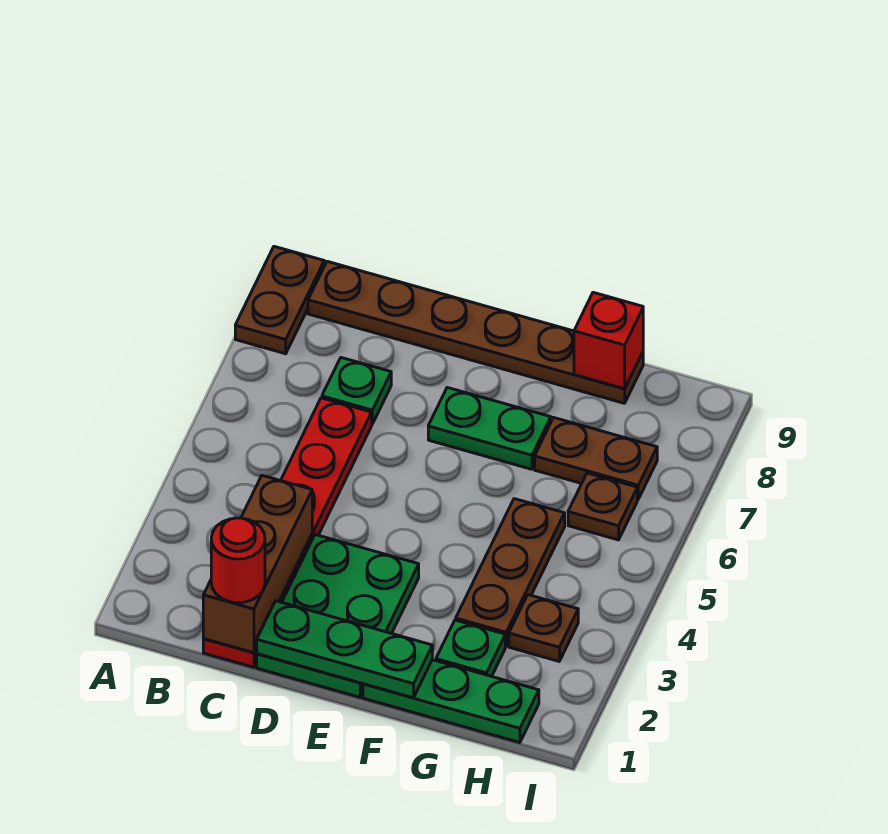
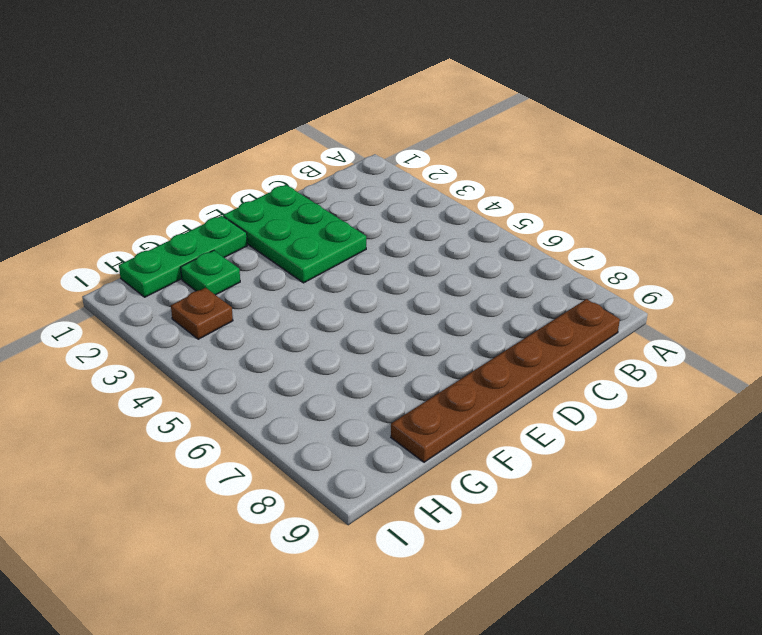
none -> brown 1x2 plate [235,246,324,354]
none -> red 1x6 plate [203,398,372,667]
none -> green 1x1 plate [322,358,391,424]

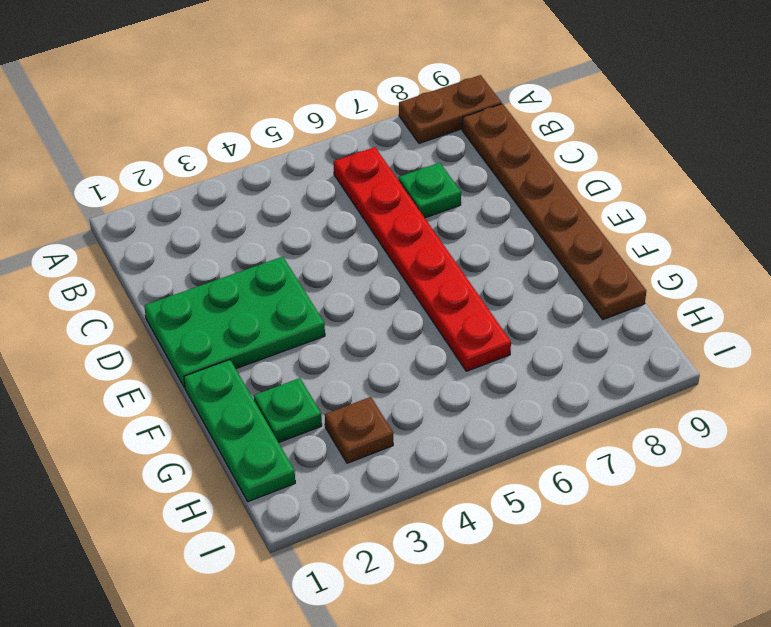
red 1x6 plate [334,147,511,371] -> red 1x6 plate turned to [203,398,372,667]
none -> green 1x2 plate [428,388,551,469]
none -> brown 1x3 plate [456,499,565,646]
none -> brown 1x2 plate [535,418,657,499]

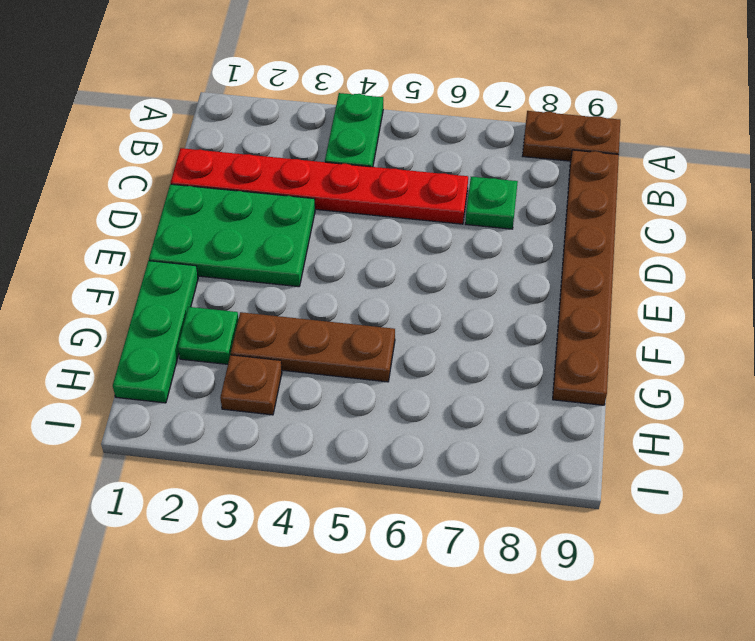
green 1x2 plate [325,93,383,167] -> green 1x2 plate moved to [428,388,551,469]
none -> brown 1x2 plate [535,418,657,499]
none -> brown 1x1 plate [568,473,637,540]
none -> brown 1x3 brick [203,475,312,653]

